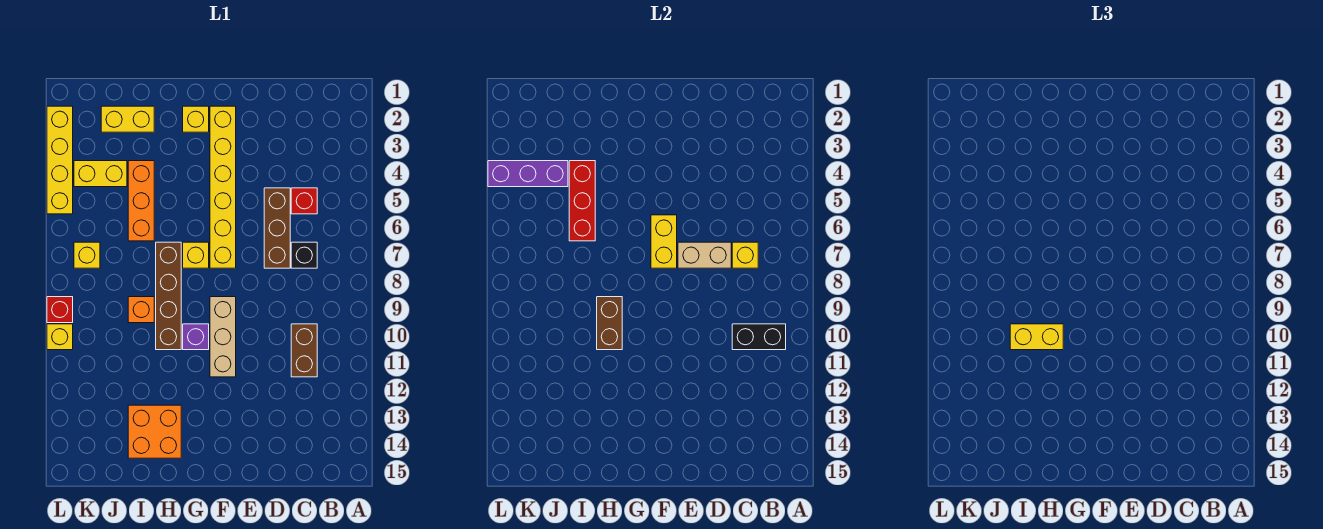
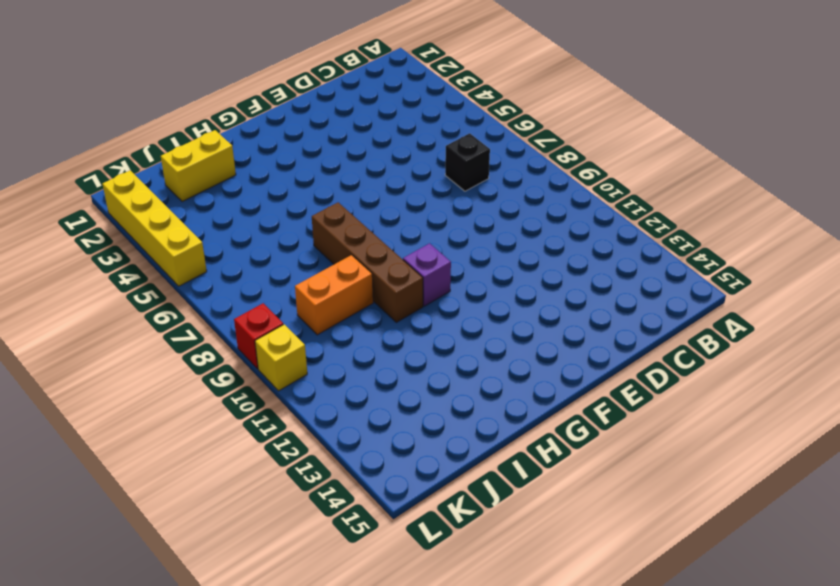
orange 1x2 brick [295,255,373,335] -> orange 1x1 brick [128,297,154,323]
none -> red 1x1 brick [291,188,317,214]
none -> brown 1x2 brick [291,324,317,377]
none -> brown 1x3 brick [264,188,290,268]

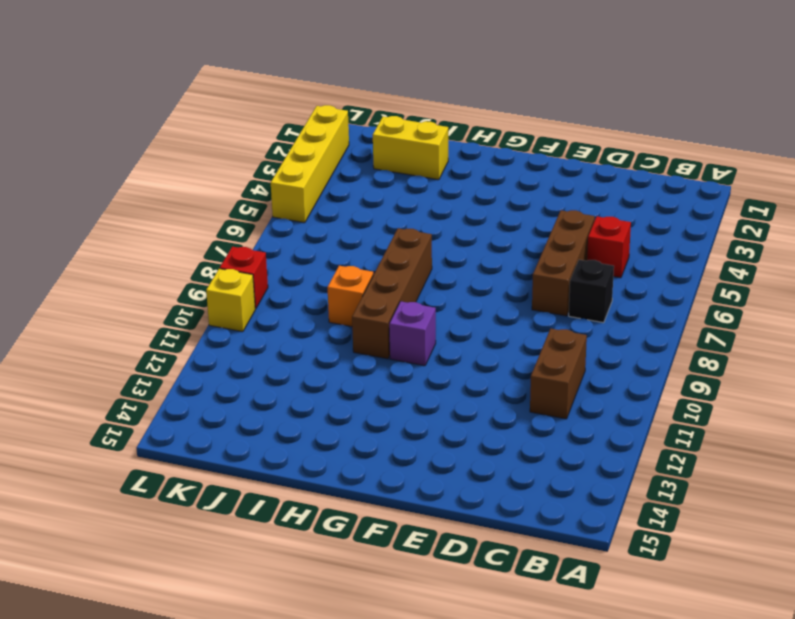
none -> yellow 1x6 brick [210,106,236,268]
none -> tan 1x3 brick [210,297,236,377]
none -> yellow 1x1 brick [183,106,209,132]

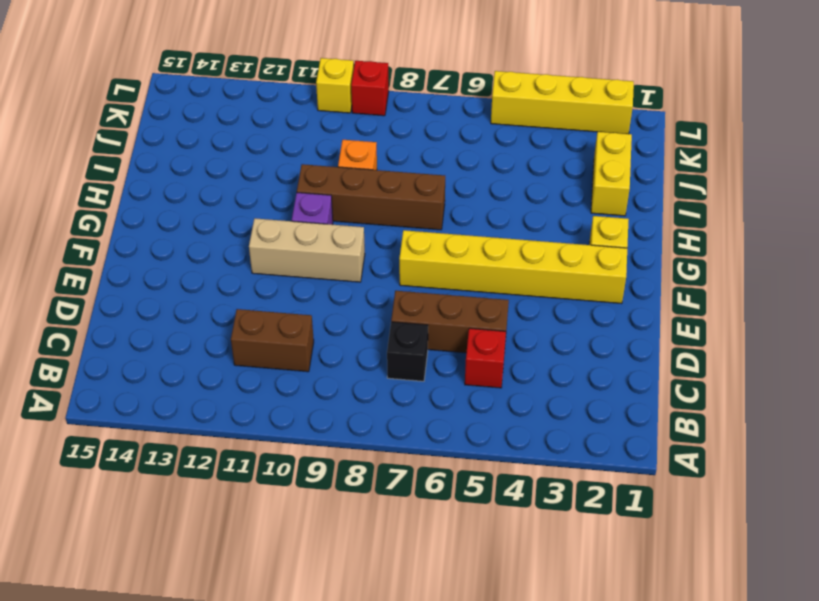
none -> yellow 1x1 brick [183,242,209,268]
none -> orange 2x2 brick [128,405,181,458]
none -> orange 1x3 brick [128,161,154,241]

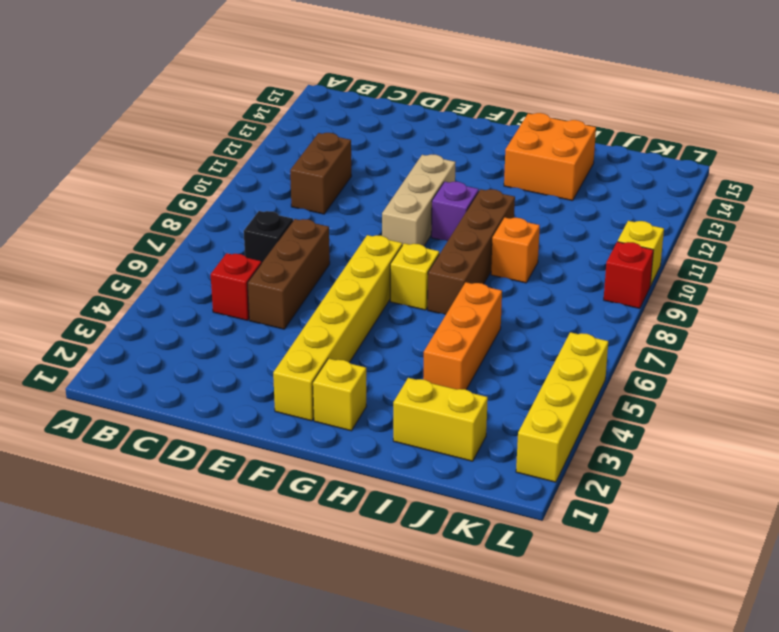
none -> yellow 1x2 brick [74,161,127,187]
none -> yellow 1x1 brick [74,242,100,268]
none -> black 1x2 brick [732,324,786,350]

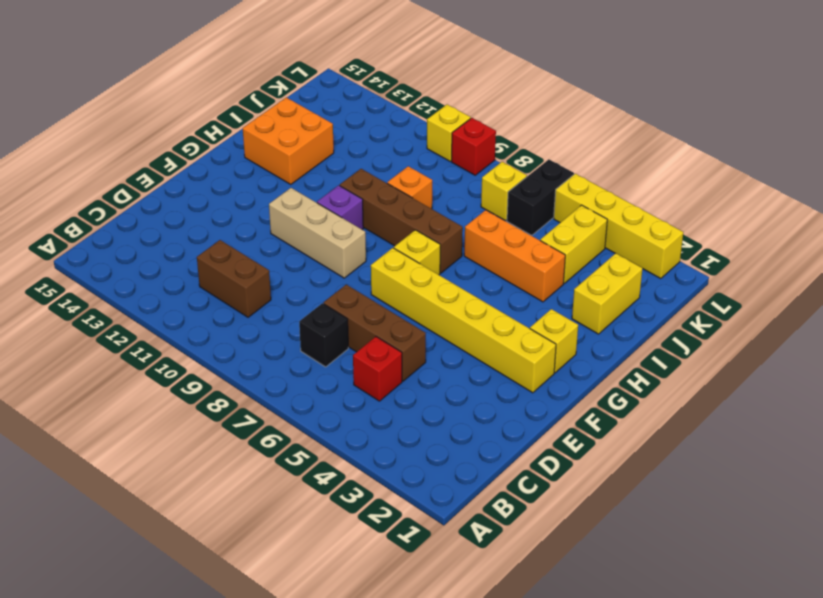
black 1x2 brick [507,159,574,235] -> black 1x2 brick moved to [732,324,786,350]
none -> yellow 1x1 brick [732,242,758,268]
none -> tan 1x2 brick [678,242,731,268]
none -> yellow 1x2 brick [651,215,677,268]

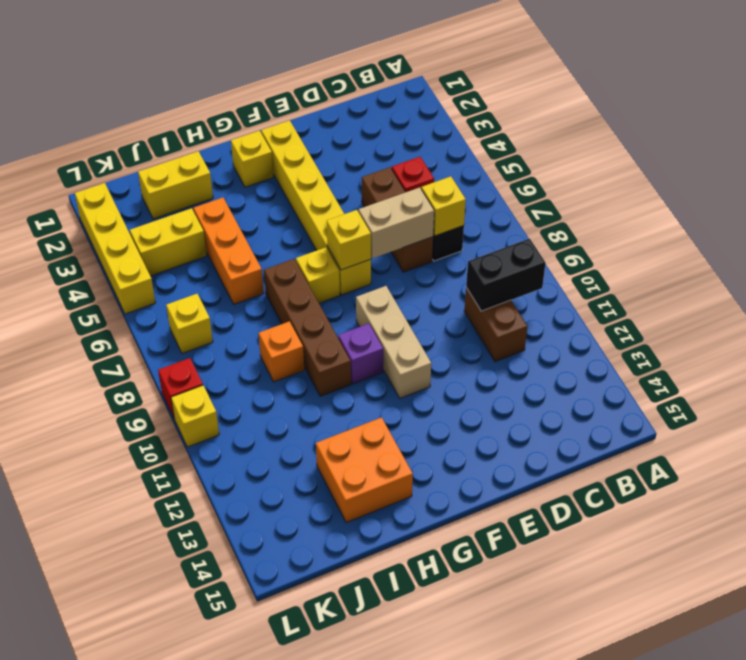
yellow 1x1 brick [327,210,371,270] -> yellow 1x2 brick [651,215,677,268]
none -> brown 1x2 brick [597,297,622,350]
none -> red 1x3 brick [569,161,595,241]
none -> purple 1x3 brick [488,161,568,187]

